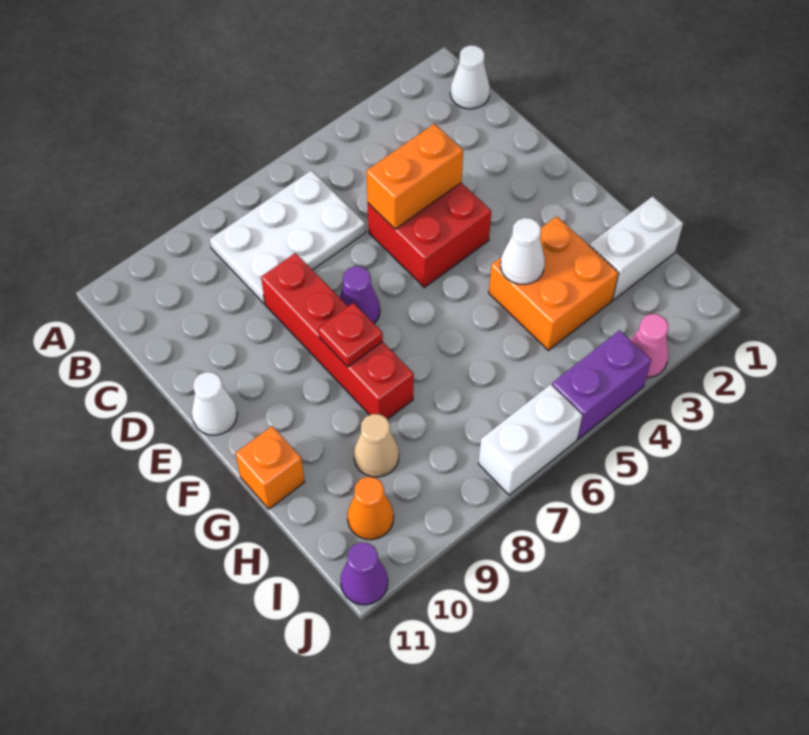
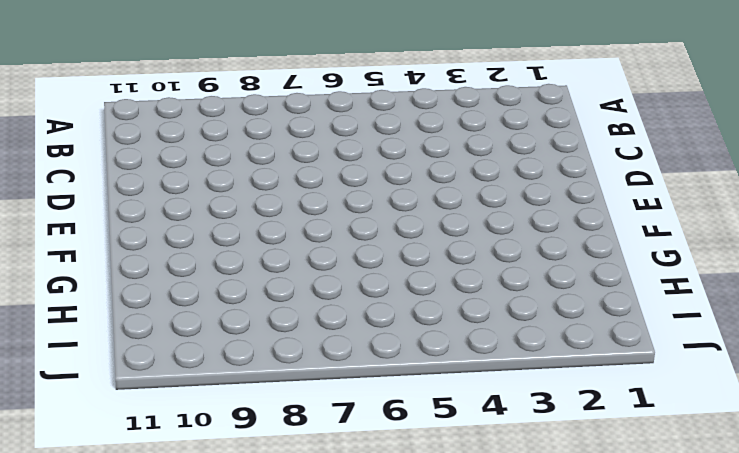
none -> white 1x1 cone [450,45,490,109]
none -> white 2x3 plate [210,170,366,304]
none -> red 2x2 brick [368,183,491,287]

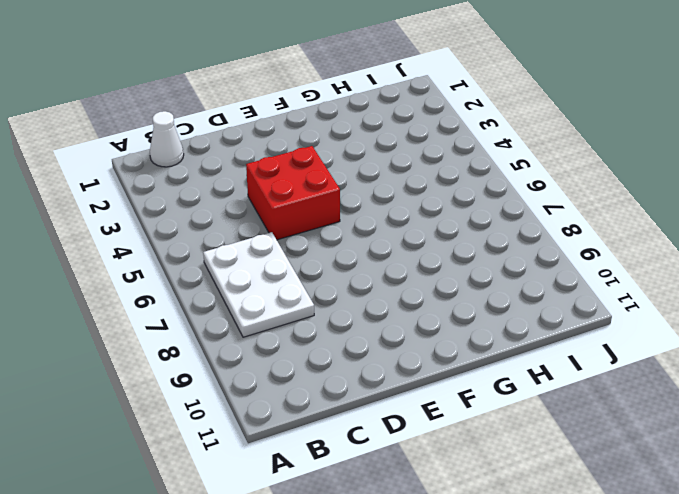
none -> red 1x4 brick [261,253,414,419]
none -> purple 1x1 cone [339,266,380,323]
none -> white 1x1 cone [192,372,237,435]

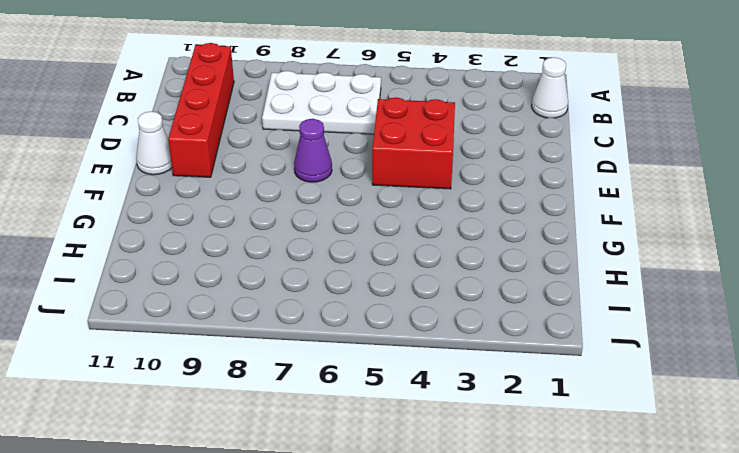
red 1x4 brick [168,43,234,177] -> red 1x4 brick moved to [261,253,414,419]
none -> orange 2x2 brick [489,216,618,350]
none -> orange 1x1 brick [235,426,305,509]
none -> white 1x2 brick [589,196,683,300]

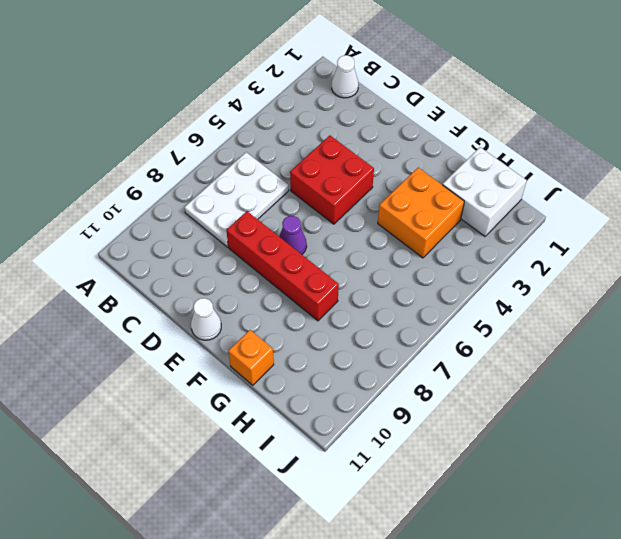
white 2x2 brick [443,147,527,236] -> white 1x2 brick [589,196,683,300]
none -> tan 1x1 cone [354,414,399,477]
none -> orange 1x1 cone [347,477,394,540]
none -> pink 1x1 cone [631,314,668,378]

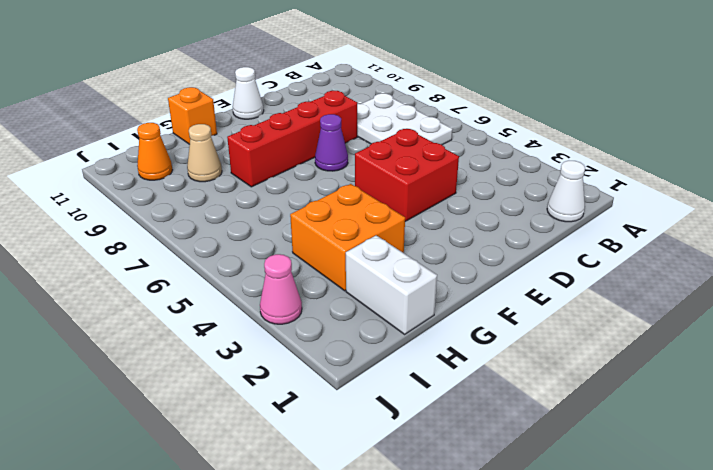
none -> purple 1x2 brick [552,330,651,439]
none -> white 1x2 brick [478,384,582,495]
none -> purple 1x1 cone [341,542,388,605]

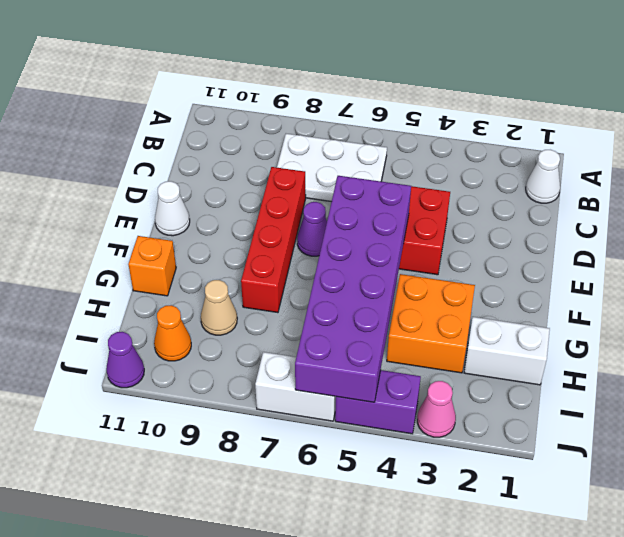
purple 2x6 brick [295,176,411,402] -> none
none -> orange 1x2 brick [366,124,463,229]
none -> red 1x1 plate [318,303,383,367]
none -> white 1x1 cone [501,218,545,285]

